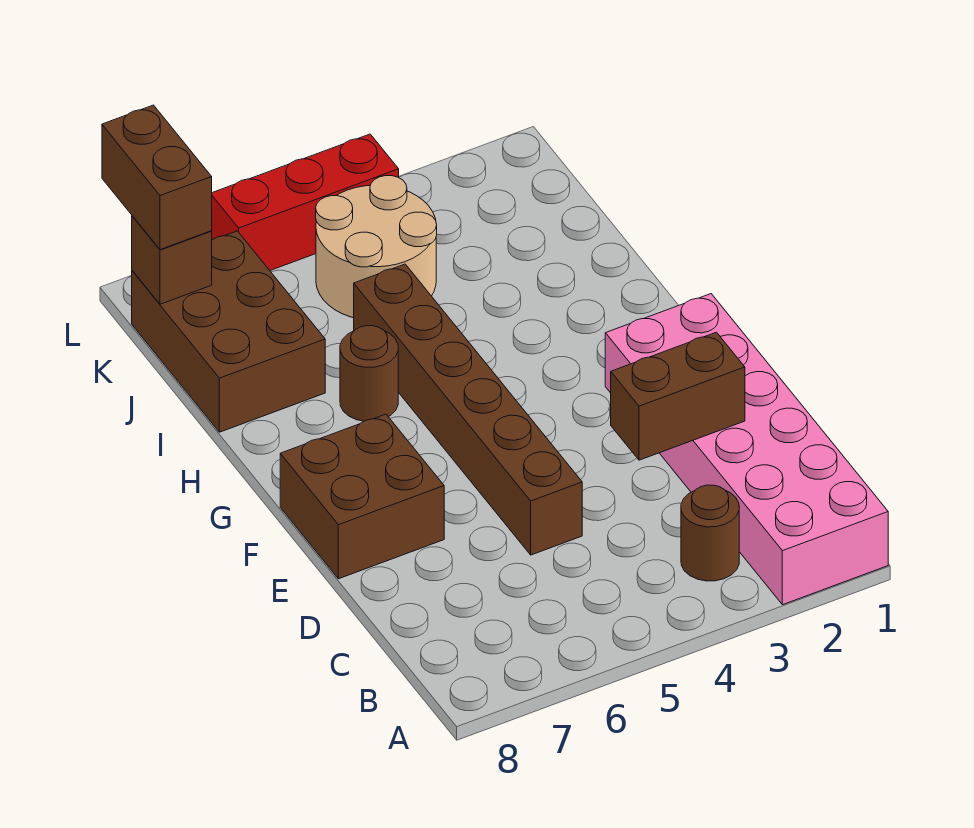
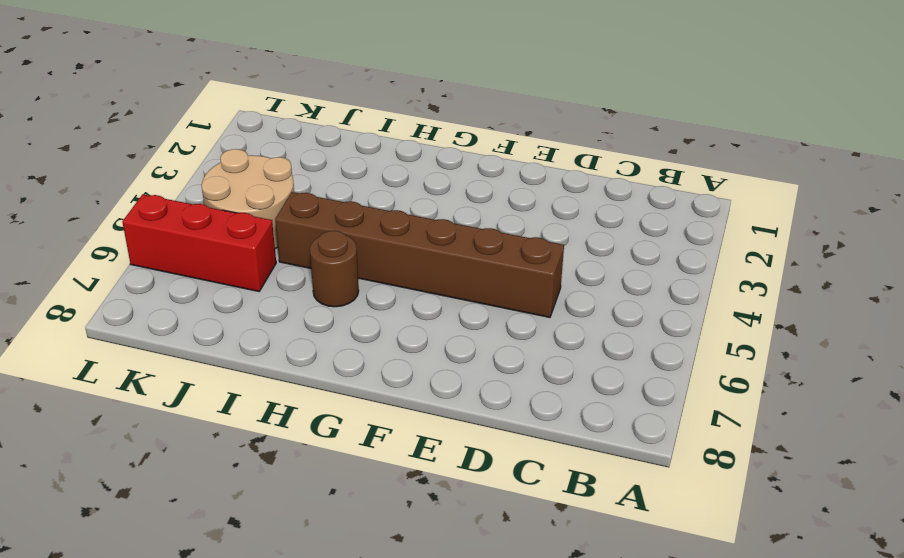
red 1x3 brick [122,194,276,291] -> red 1x3 brick turned to [212,134,399,270]
none -> pink 2x6 brick [605,294,888,605]
none -> brown 1x1 round brick [681,485,739,581]

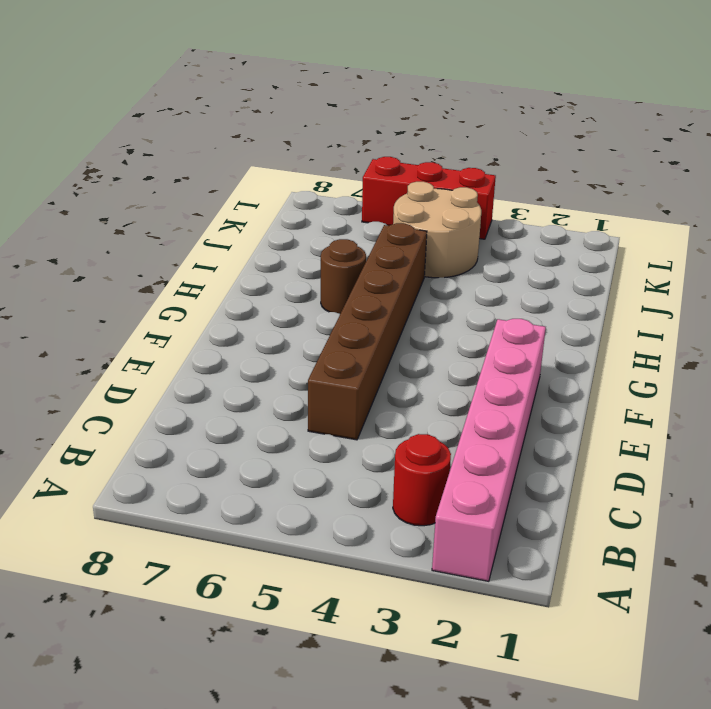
pink 1x6 brick [432,319,546,581] -> pink 2x6 brick [605,294,888,605]
red 1x1 round brick [393,434,451,526] -> brown 1x1 round brick [681,485,739,581]
none -> brown 2x2 brick [280,414,444,579]
none -> brown 2x3 brick [132,231,325,432]

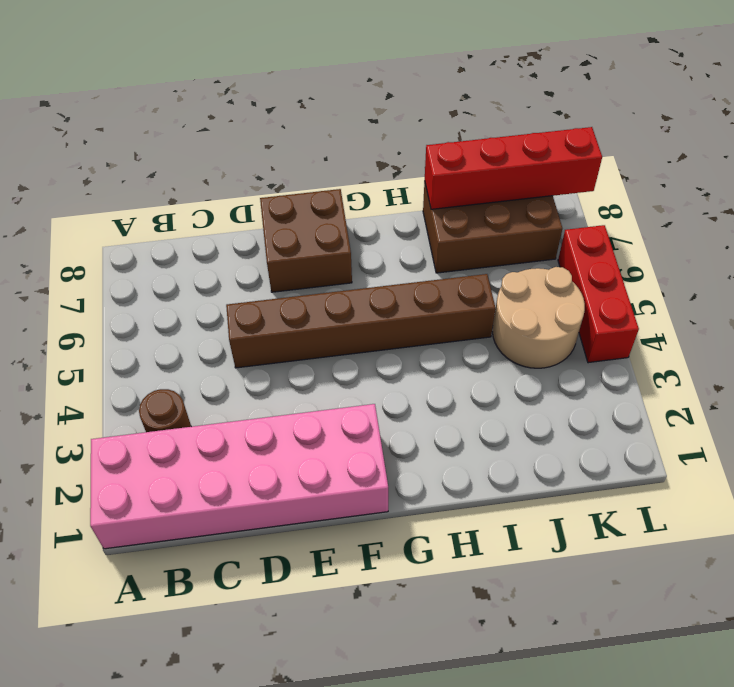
red 1x4 brick [425,127,602,209] -> brown 1x1 brick [132,216,212,304]
none -> brown 1x1 round brick [340,326,398,421]
none -> brown 1x2 brick [611,332,745,460]

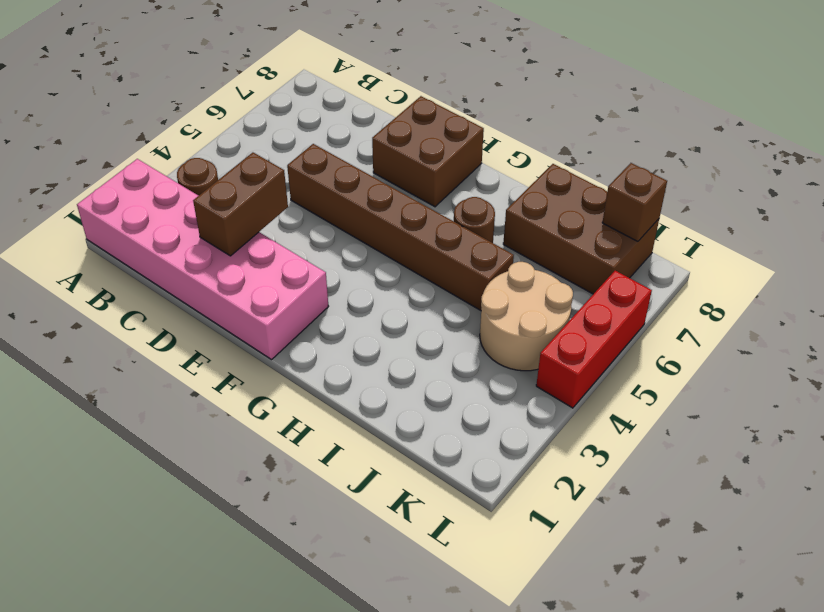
none -> brown 1x2 brick [102,105,212,250]

